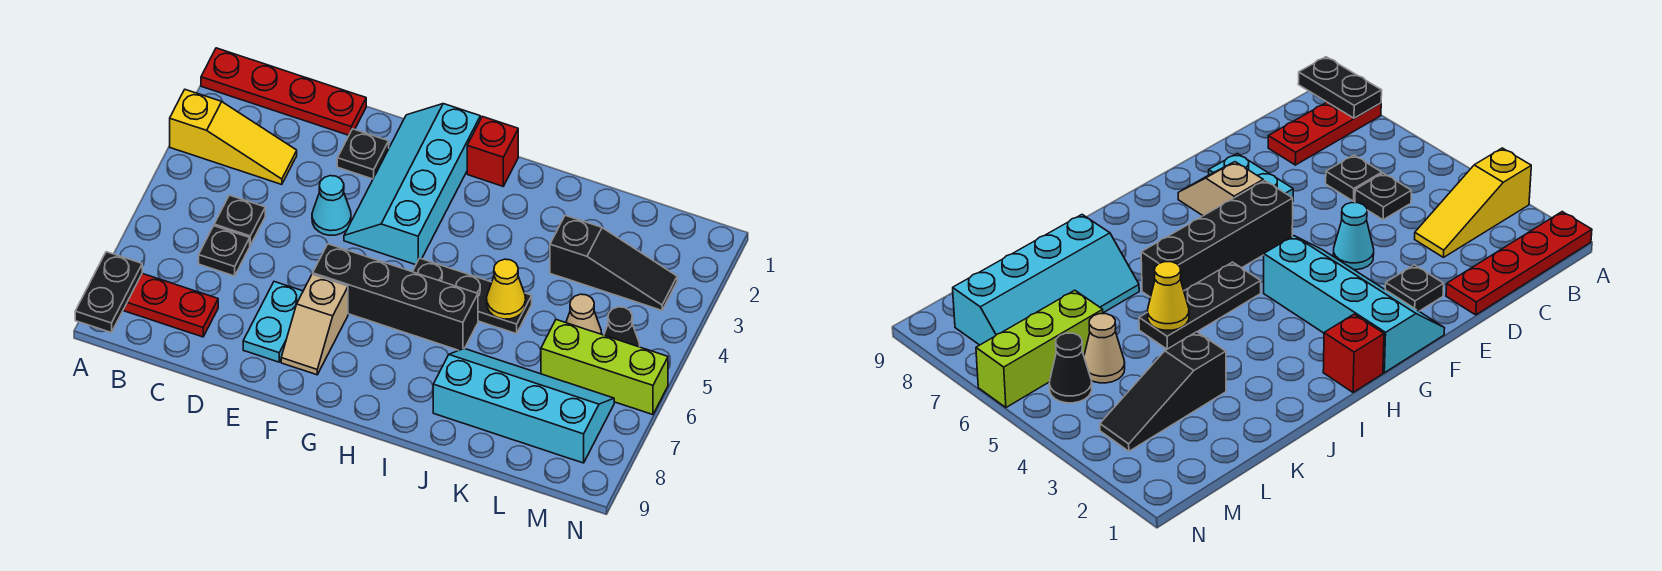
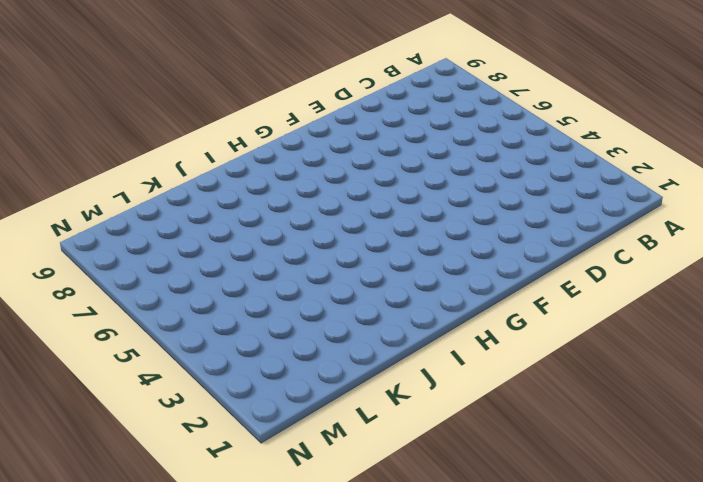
none -> red 1x4 plate [201,48,366,135]
none -> yellow 1x3 slope [170,90,297,185]
none -> red 1x3 plate [123,274,218,337]

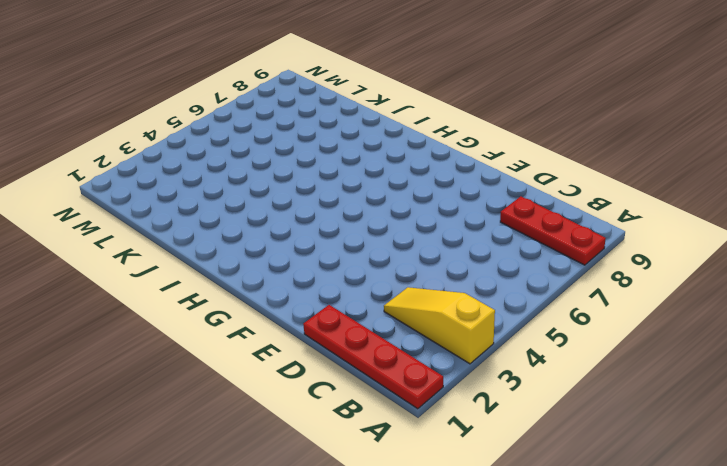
none -> black 1x1 plate [214,195,265,245]
none -> black 1x1 plate [199,226,250,276]
none -> black 1x1 plate [337,129,389,179]

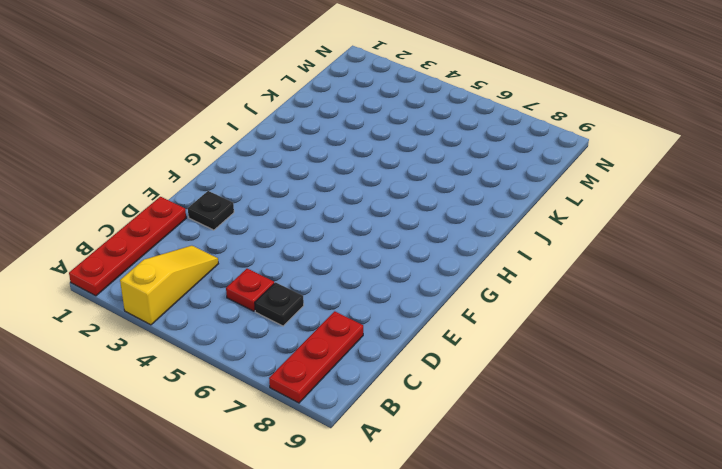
red 1x1 plate [226,269,274,311] -> black 1x1 plate [214,195,265,245]
none -> cyan 1x1 cone [312,176,351,235]
none -> cyan 1x2 plate [243,282,303,362]
none -> cyan 2x4 slope [344,104,480,265]

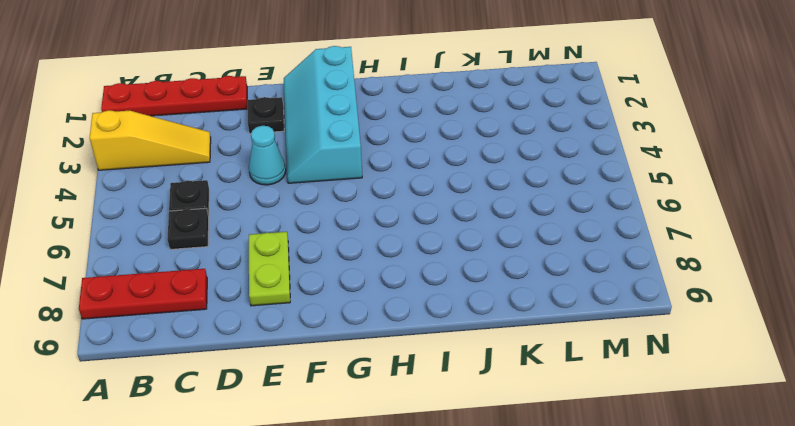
lime 1x2 plate [249,232,290,306] -> cyan 1x2 plate [243,282,303,362]
none -> black 1x4 brick [313,244,478,350]
none -> tan 1x2 slope [281,274,348,375]
none -> red 1x1 brick [467,116,518,186]

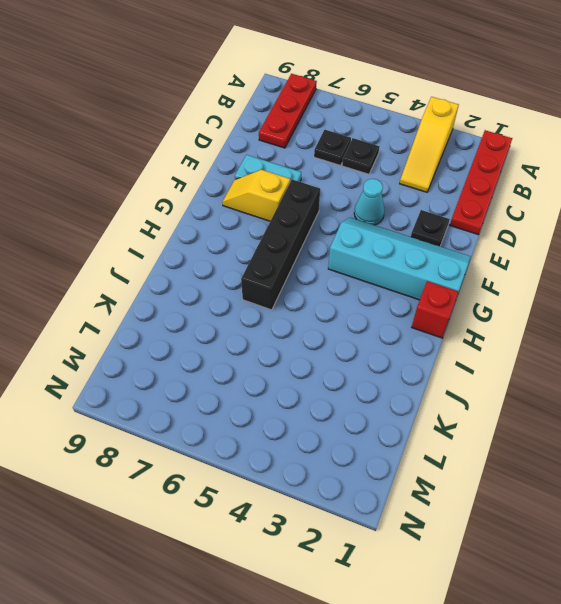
yellow 1x2 slope [222,170,290,221] -> tan 1x2 slope [281,274,348,375]
none -> black 1x3 plate [412,258,532,334]
none -> cyan 2x4 slope [433,349,614,463]
none -> black 1x3 slope [550,215,677,310]

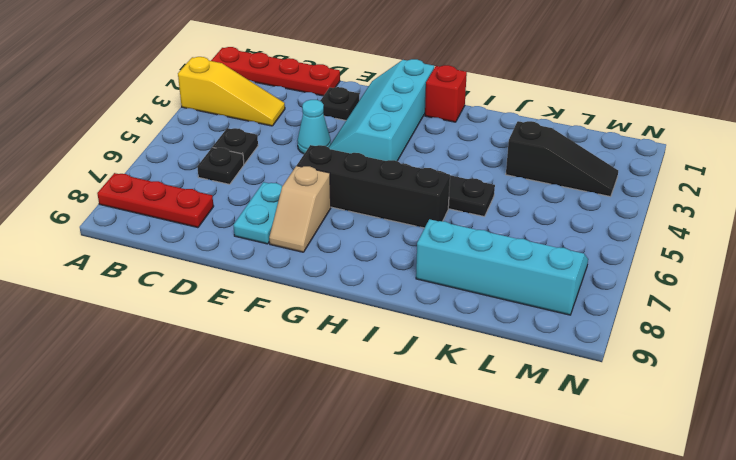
none -> tan 1x1 cone [566,294,602,334]
none -> lime 1x3 brick [541,320,668,415]
none -> black 1x1 cone [604,307,640,347]

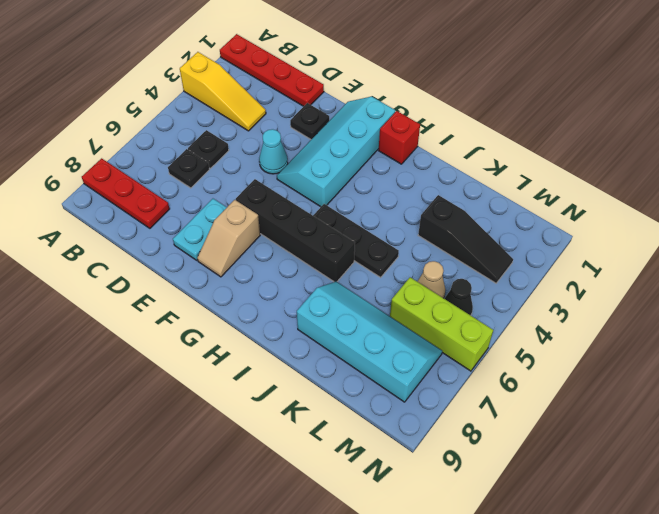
none -> black 1x2 plate [75,252,142,332]
none -> yellow 1x1 cone [487,259,526,319]

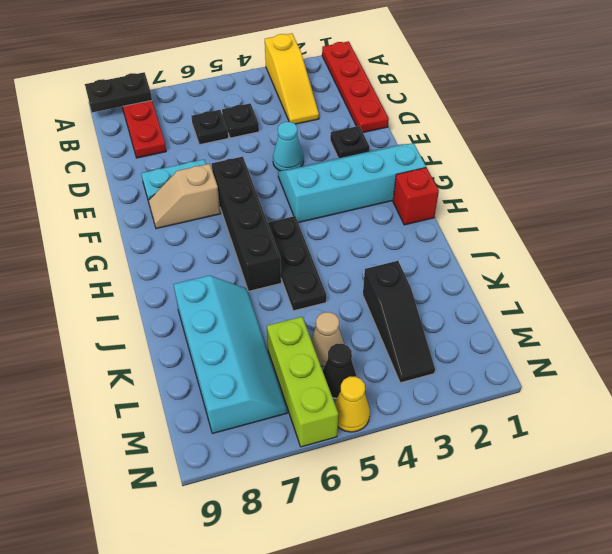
yellow 1x1 cone [335,377,370,432] -> yellow 1x1 cone moved to [487,259,526,319]

